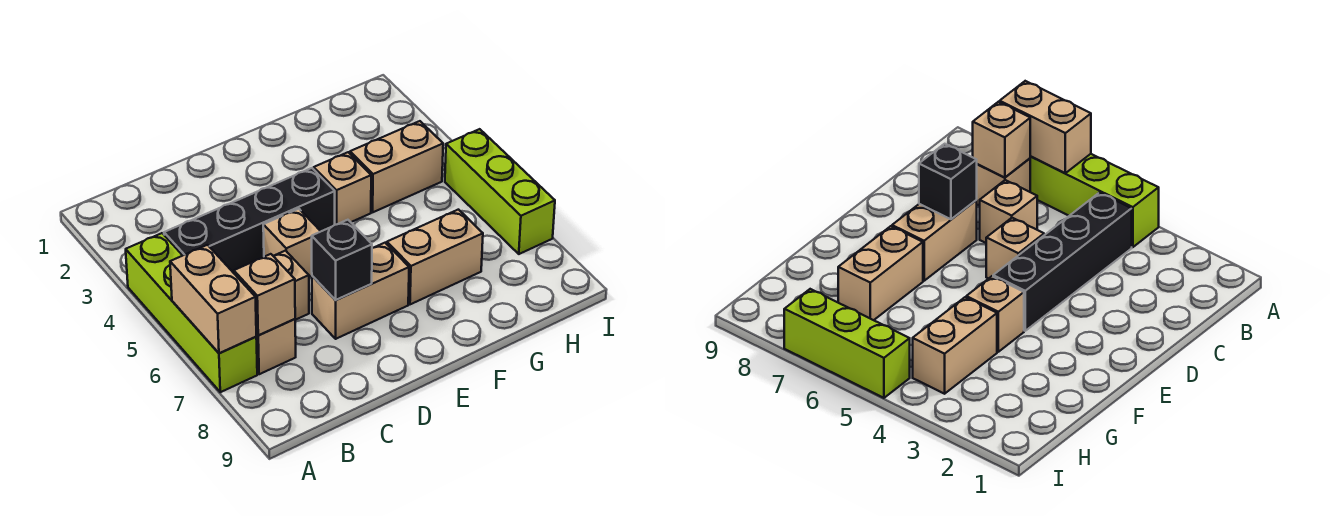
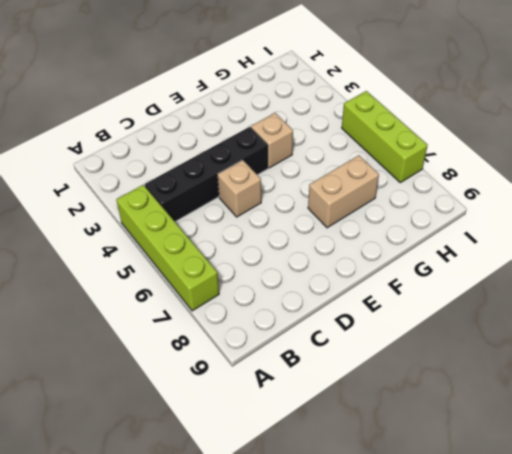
none -> tan 1x1 brick [256,319,296,374]
none -> tan 1x1 brick [274,251,309,320]
none -> tan 1x2 brick [312,243,409,339]

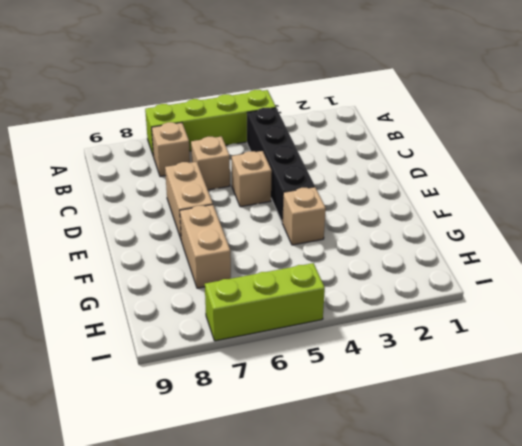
none -> tan 1x2 brick [350,121,443,212]
none -> tan 1x2 brick [170,245,256,353]
none -> tan 1x1 brick [234,254,295,335]

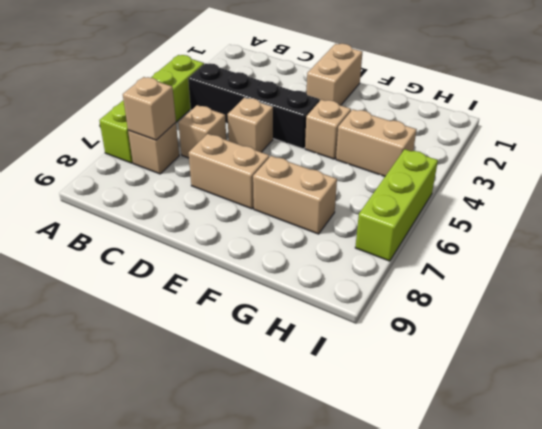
tan 1x2 brick [307,44,362,105] -> tan 1x2 brick moved to [170,245,256,353]
none -> black 1x1 brick [312,220,372,300]

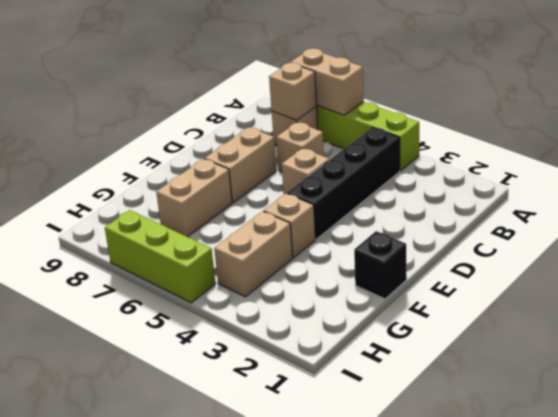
black 1x1 brick [354,231,407,299] -> black 1x1 brick moved to [312,220,372,300]

